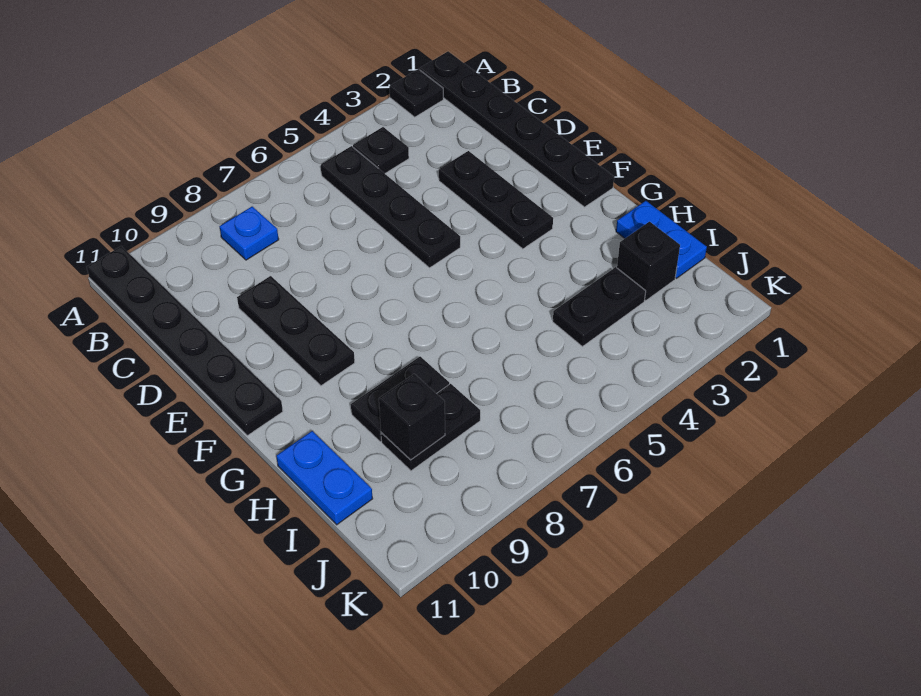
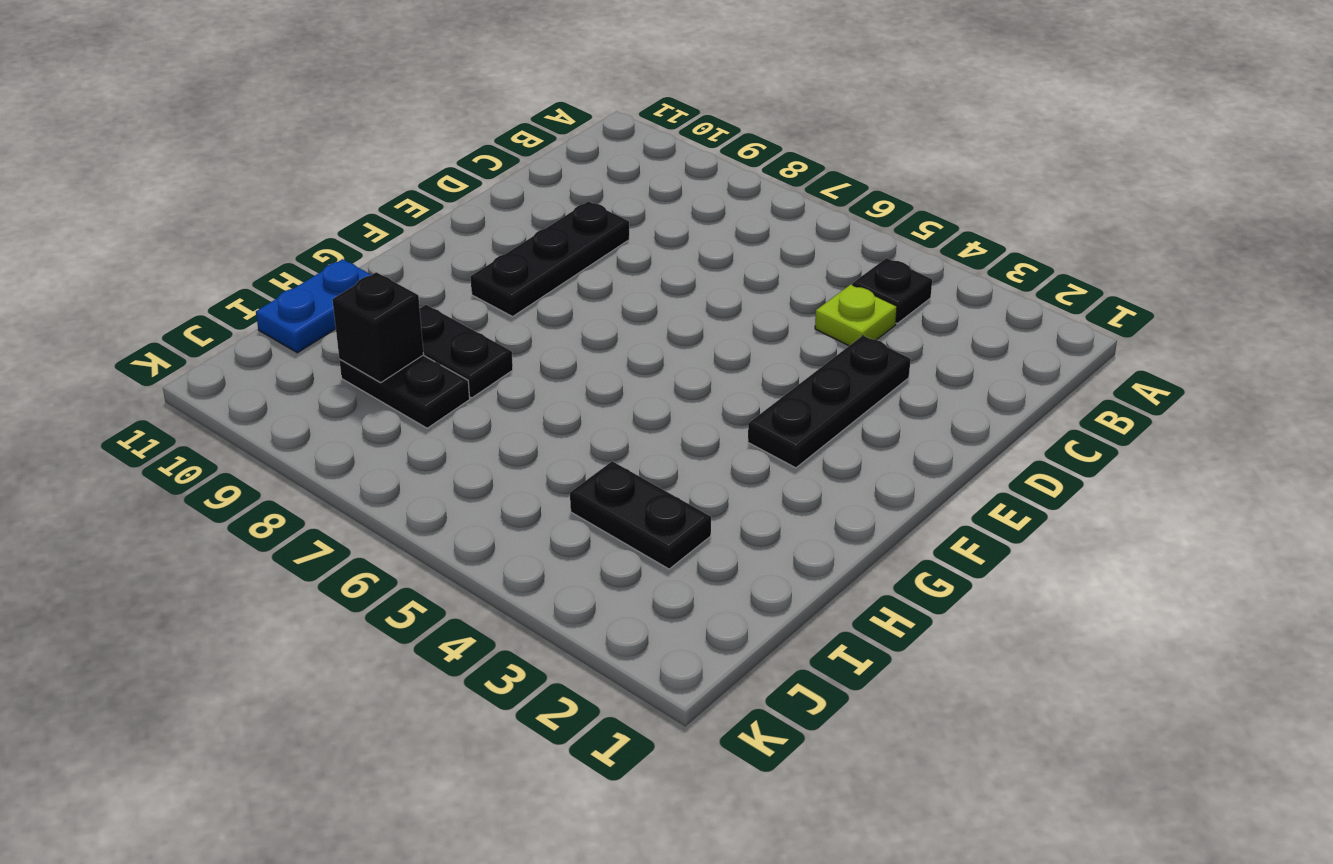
lime 1x1 plate [815,285,897,346] -> none
none -> black 1x6 plate [420,51,614,207]
none -> black 1x1 plate [389,69,443,117]
none -> black 1x6 plate [87,246,283,436]

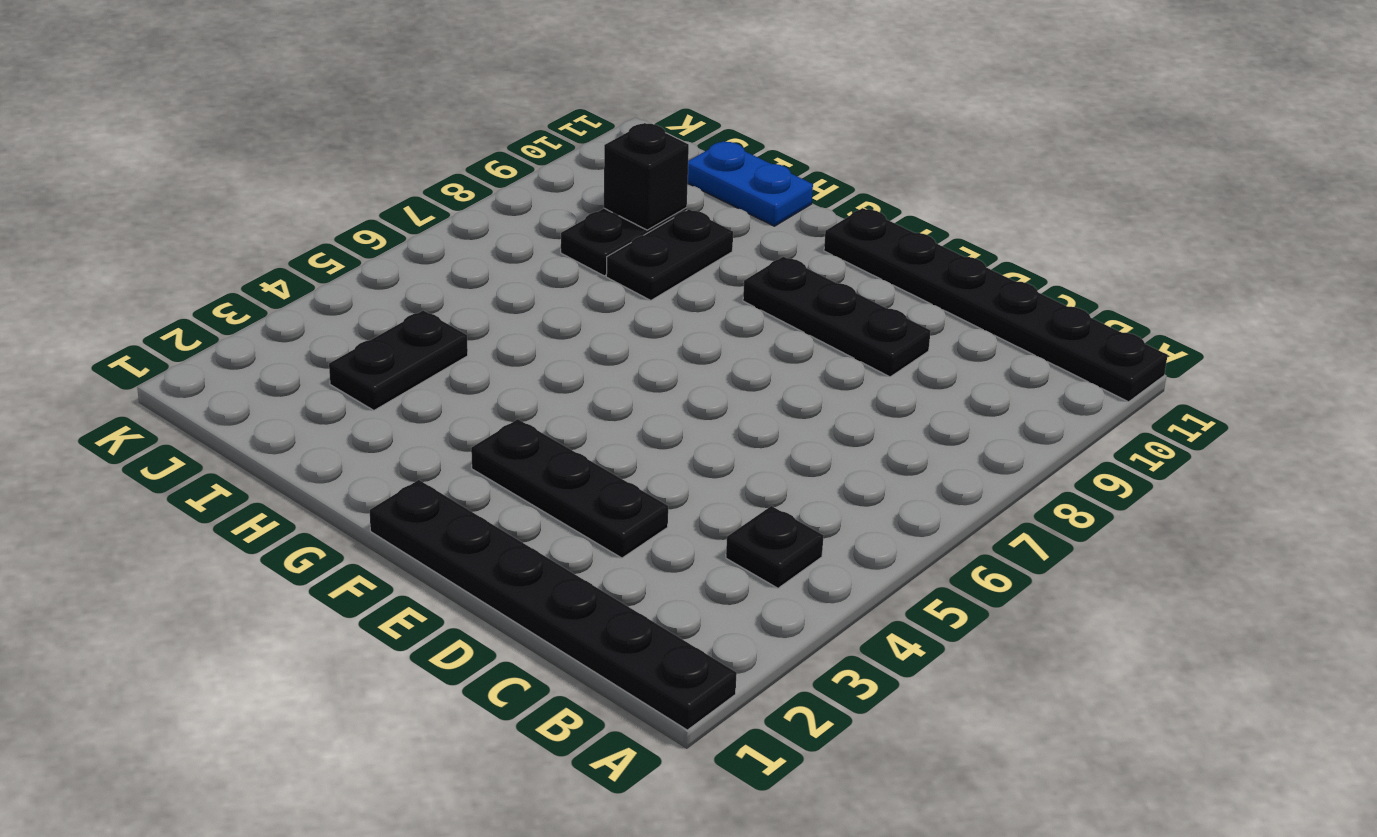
none -> black 1x1 plate [389,69,443,117]
none -> black 1x4 plate [321,146,460,268]
none -> blue 1x1 plate [220,207,279,260]

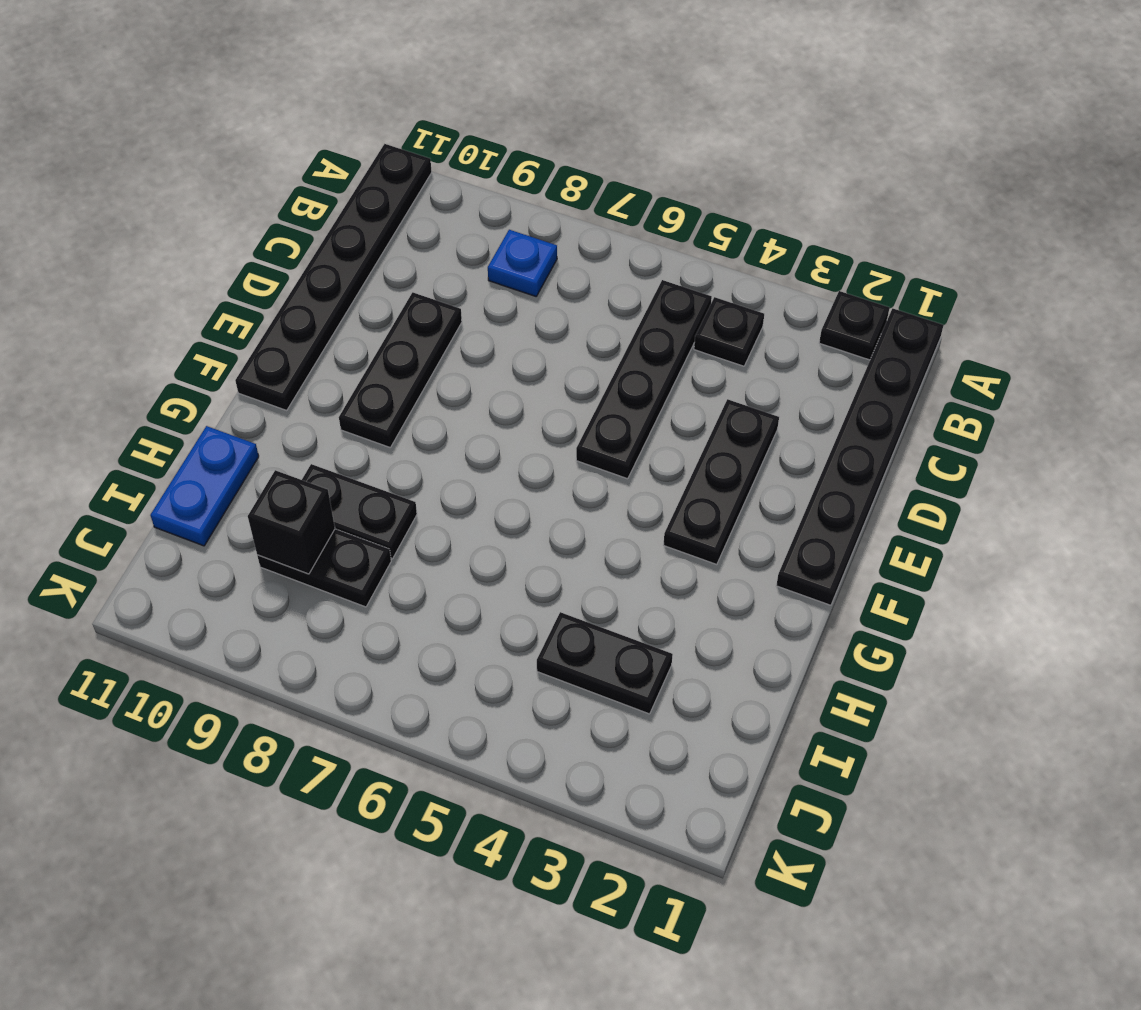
none -> blue 1x2 plate [616,201,707,278]
none -> black 1x1 brick [617,222,680,301]

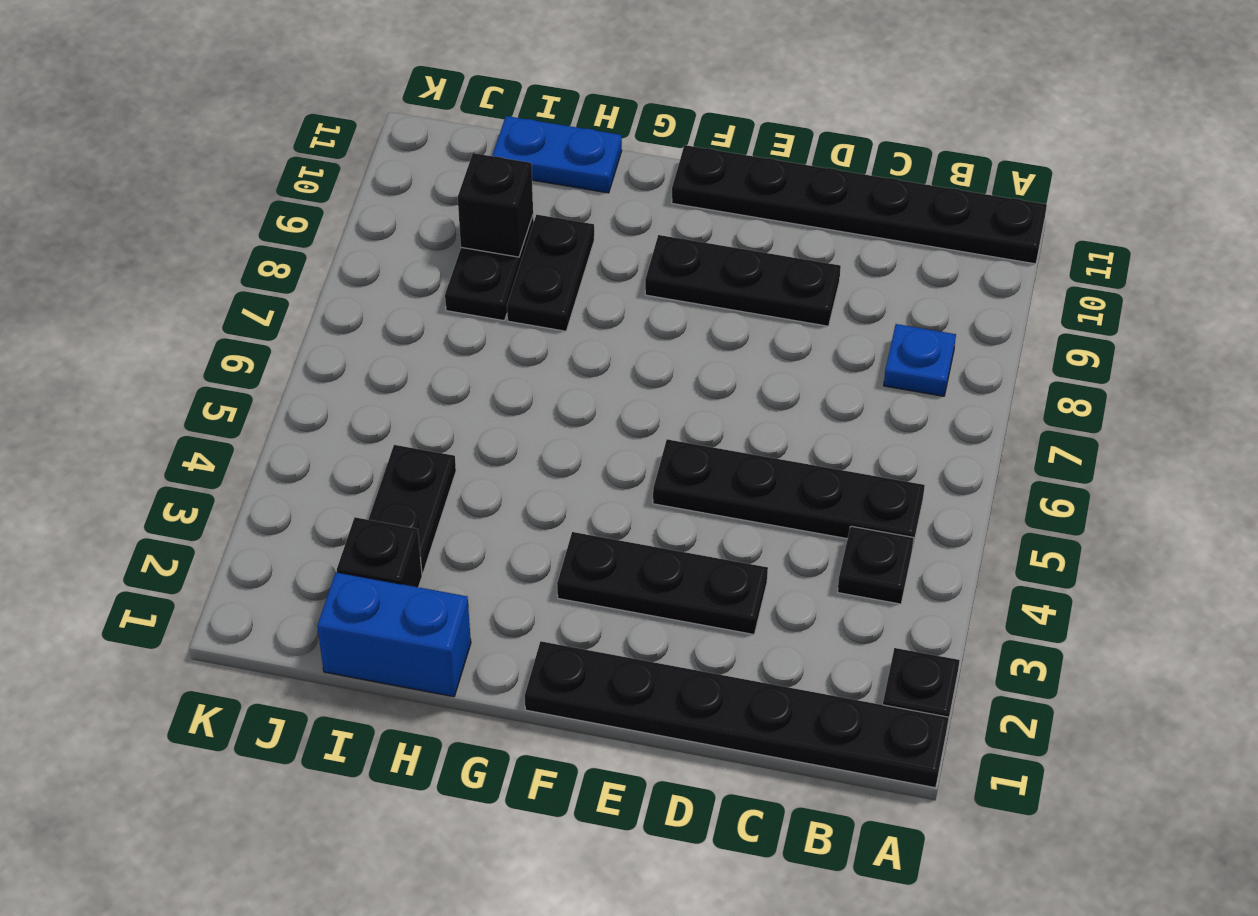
blue 1x2 brick [317,572,471,697] -> blue 1x2 plate [616,201,707,278]

